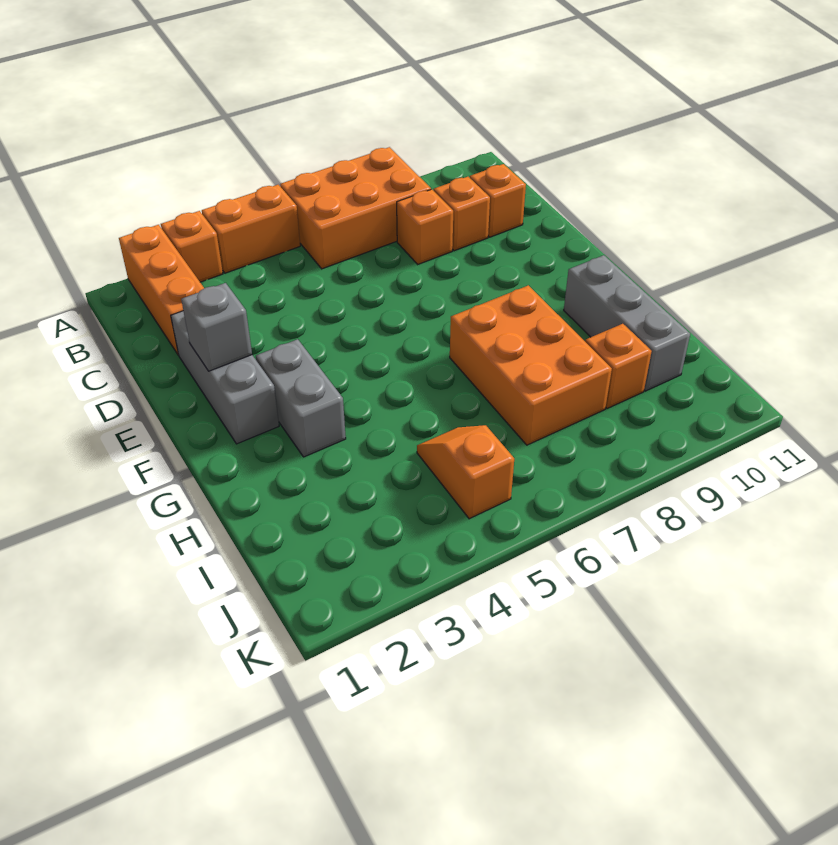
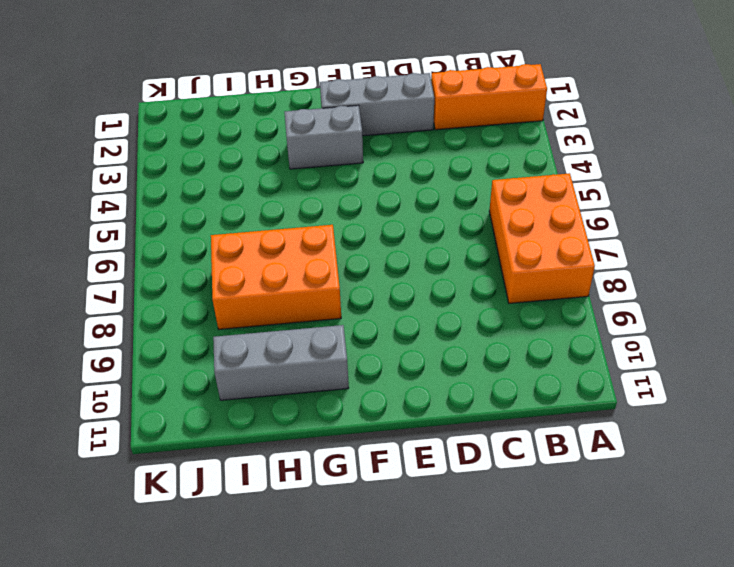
none -> orange 1x1 brick [161,211,223,282]
none -> orange 1x2 brick [202,185,300,273]
none -> orange 1x1 brick [397,189,453,264]

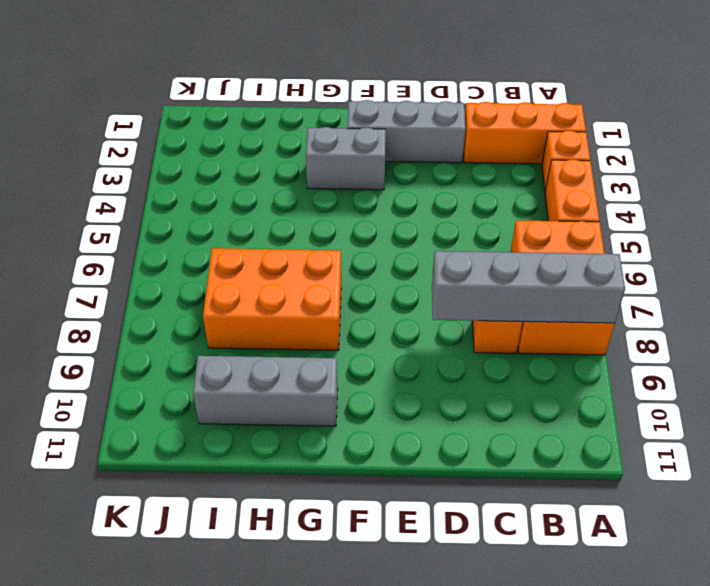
grey 1x4 brick [432,251,625,323] -> none
none -> orange 1x1 brick [434,177,490,251]
none -> orange 1x1 brick [470,164,526,237]
none -> orange 1x2 slope [417,425,514,519]

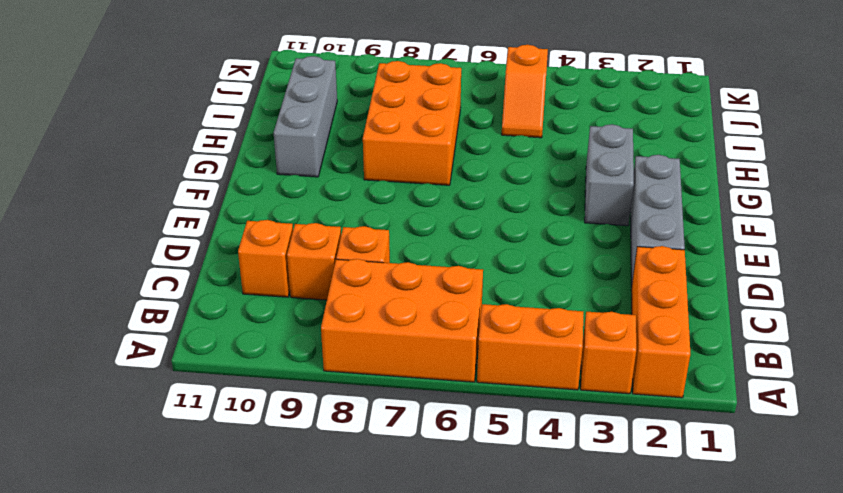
none -> orange 1x1 brick [585,324,652,409]
none -> grey 1x1 brick [181,283,252,371]

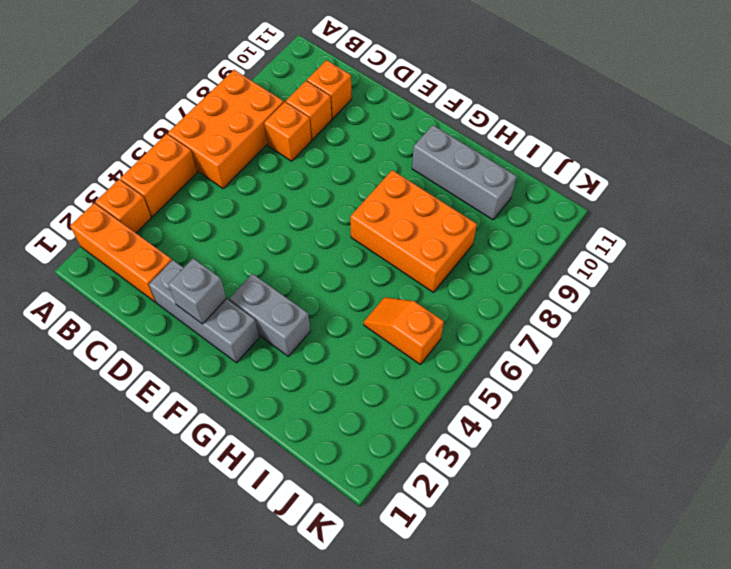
none -> orange 1x1 brick [585,324,652,409]

